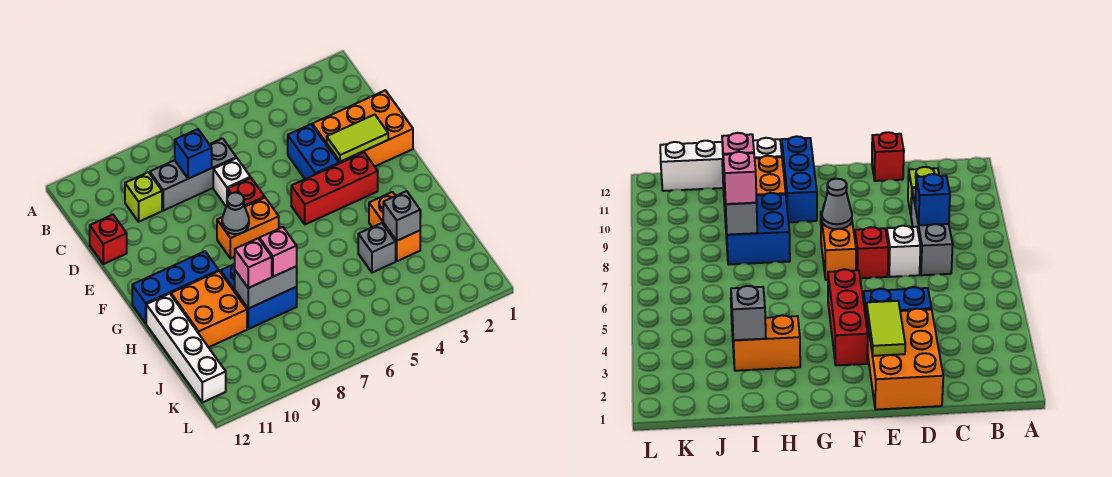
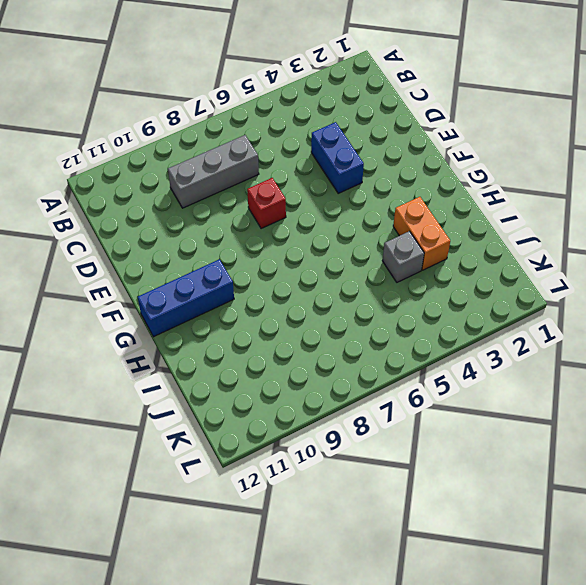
none -> lime 1x1 brick [125,172,162,222]
none -> orange 2x3 brick [312,90,413,166]
none -> white 1x1 brick [213,158,250,206]

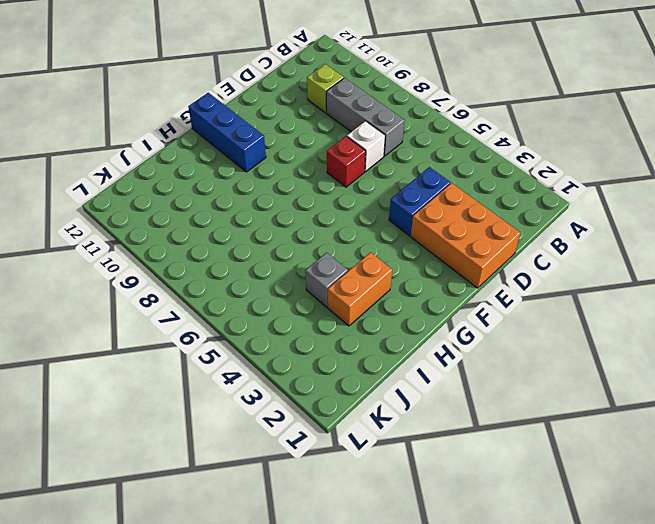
none -> red 1x1 brick [90,215,127,264]
none -> red 1x3 brick [291,153,378,224]
none -> orange 1x2 brick [217,198,279,259]

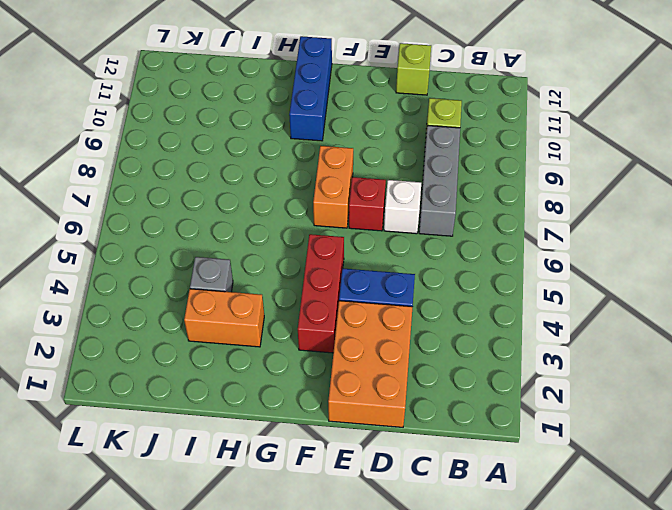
lime 1x1 brick [396,43,431,95] -> red 1x1 brick [90,215,127,264]
none -> blue 2x2 brick [221,264,297,329]
none -> orange 2x2 brick [171,271,247,347]
none -> white 1x4 brick [146,294,226,402]

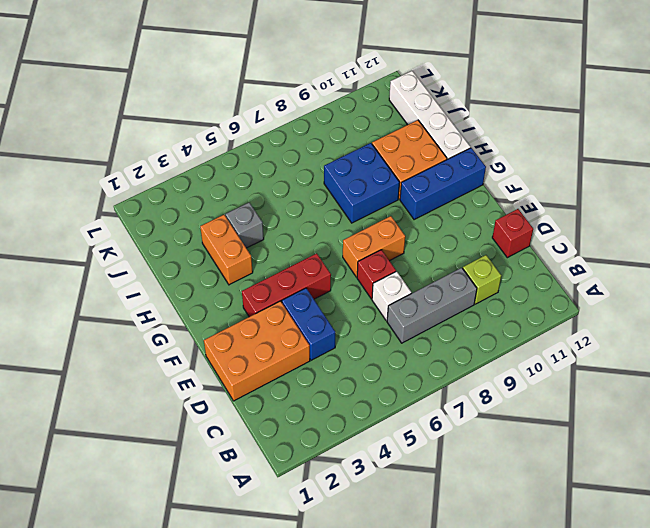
none -> blue 1x1 brick [175,129,212,179]
none -> lime 1x2 tile [327,115,388,162]
none -> grey 1x1 cone [222,193,249,234]

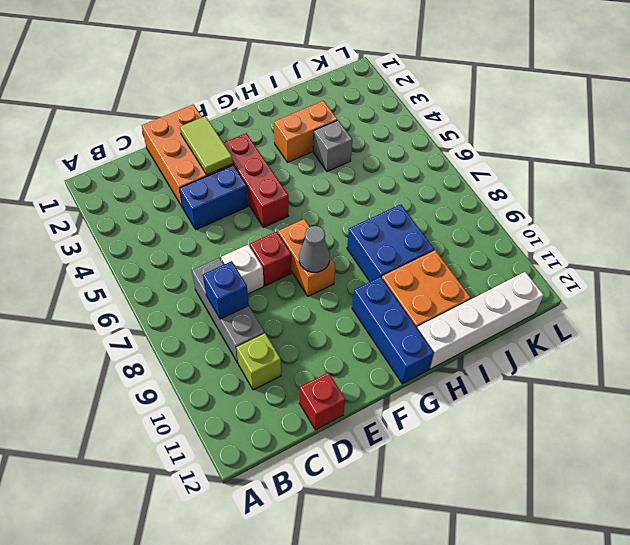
none -> grey 1x1 brick [383,191,420,241]
none -> grey 1x2 brick [235,266,297,309]
none -> pink 1x1 brick [259,227,297,277]

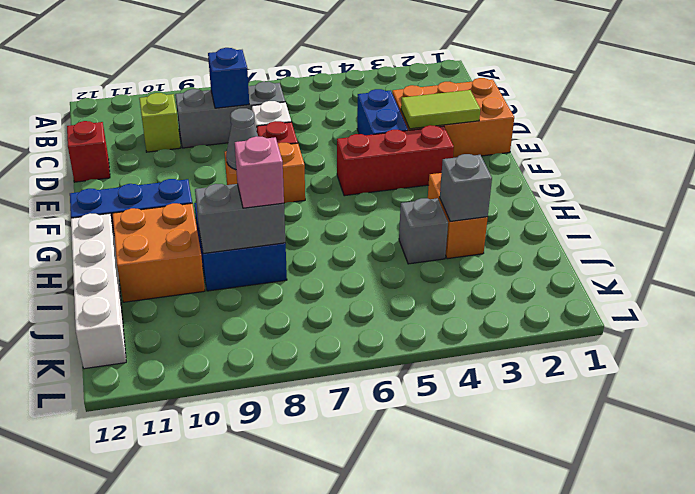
none -> pink 1x1 brick [235,238,272,288]

